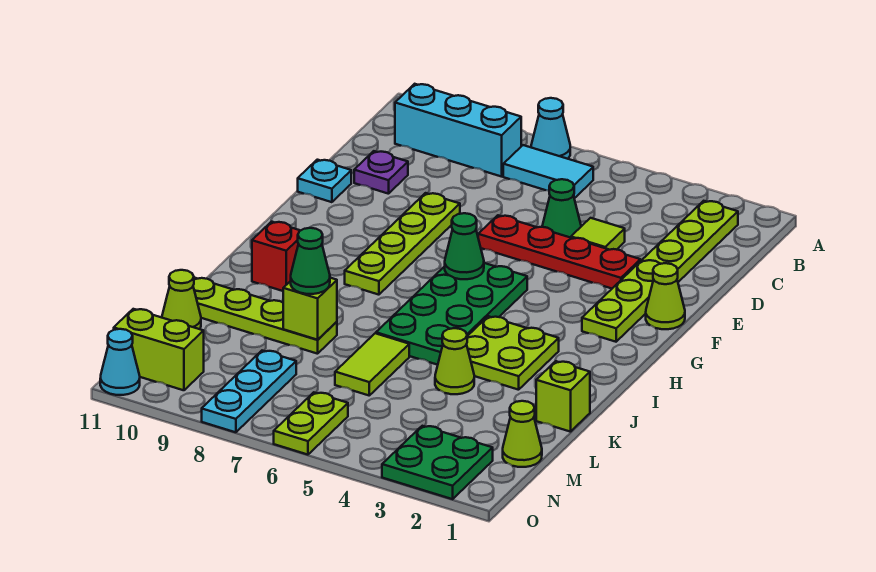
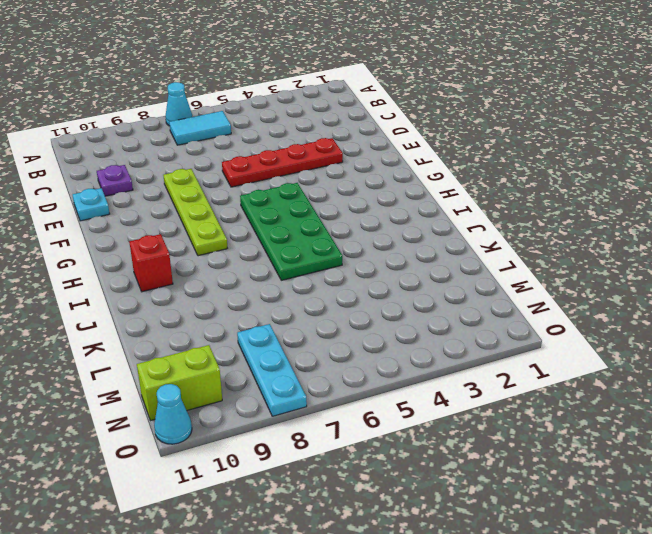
none -> lime 1x6 plate [582,201,738,342]
none -> cyan 1x3 brick [395,84,521,177]
none -> lime 1x1 tile [571,218,625,250]

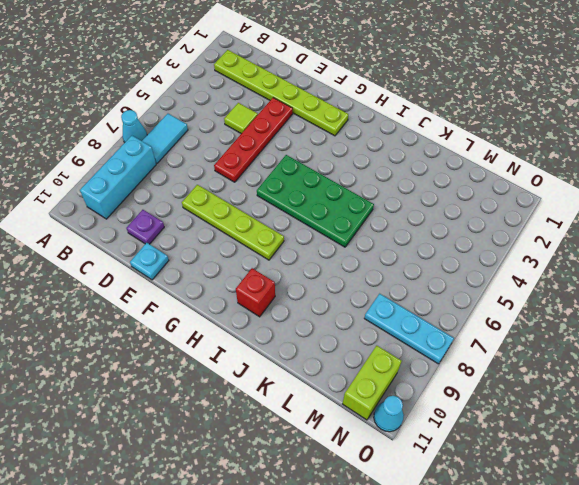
none -> green 1x1 cone [542,179,581,238]
none -> lime 1x1 cone [646,263,685,329]
none -> lime 2x2 plate [467,316,559,390]

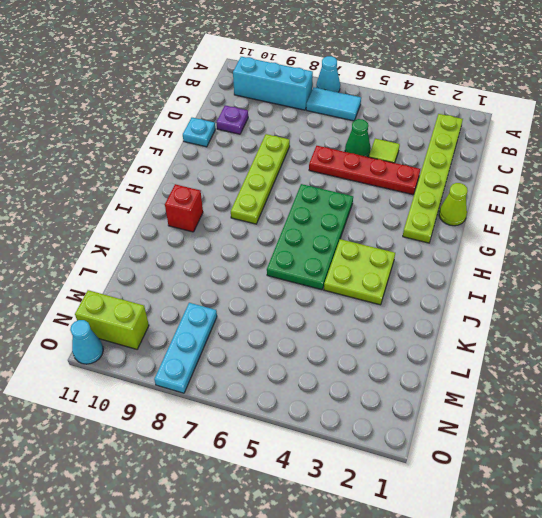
none -> lime 1x1 brick [536,361,590,432]
none -> lime 1x1 cone [435,328,474,394]
none -> lime 1x2 tile [335,333,409,395]

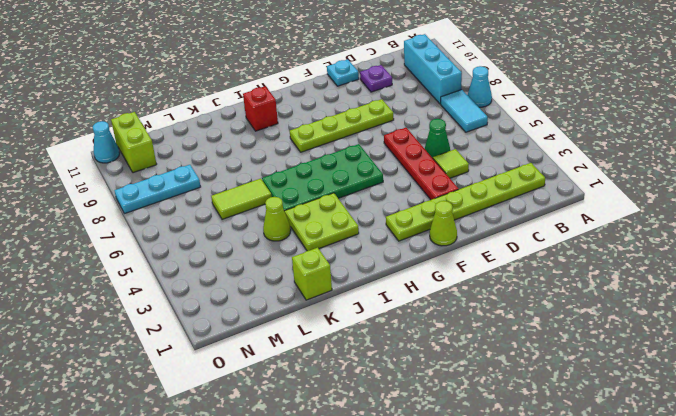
none -> lime 1x4 plate [193,278,337,354]
none -> lime 1x1 cone [162,270,201,329]
none -> lime 1x1 cone [503,401,542,467]

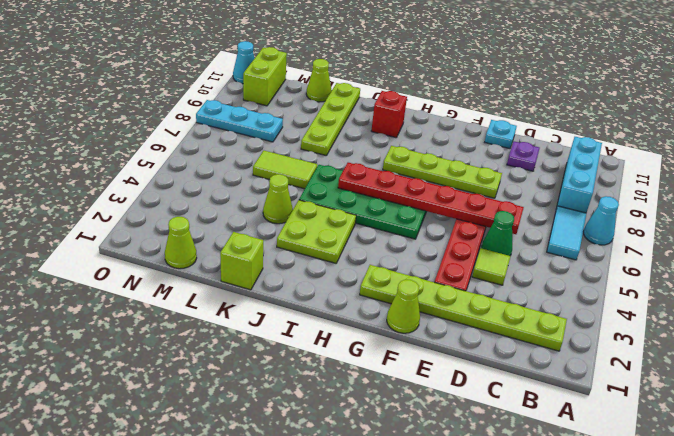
red 1x6 plate [338,163,524,234] -> green 1x1 cone [445,213,484,279]
none -> green 2x2 plate [382,426,493,499]
none -> lime 1x2 plate [274,392,348,455]
none -> lime 1x1 brick [283,278,337,340]

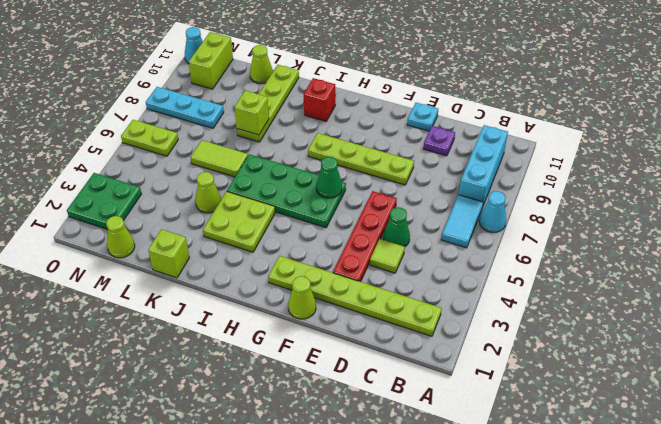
none -> green 1x1 cone [291,228,330,294]

